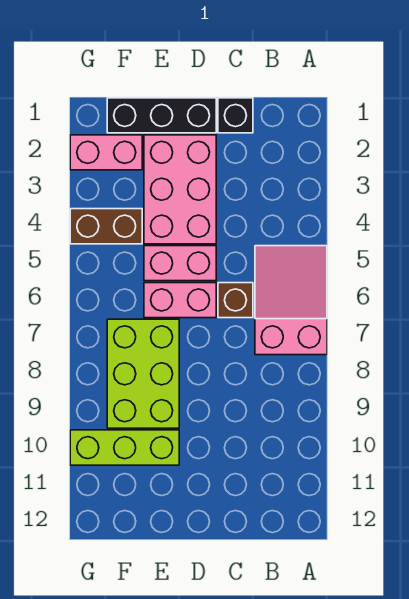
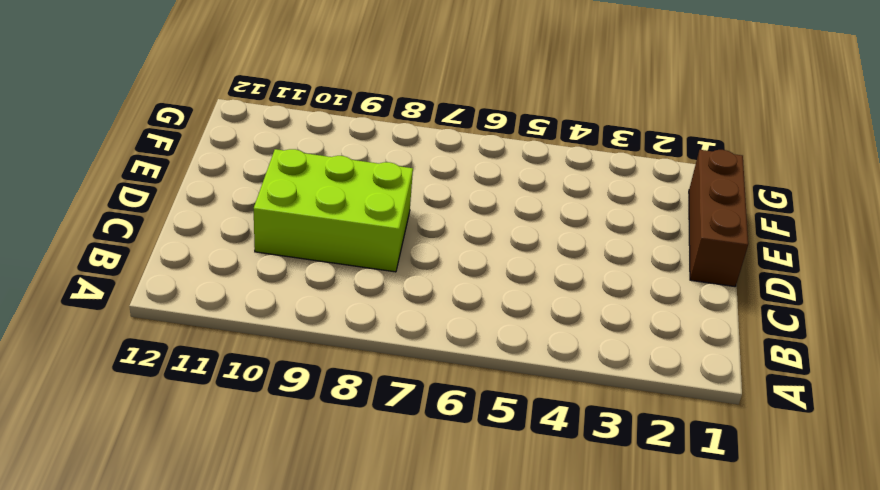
lime 2x3 brick [254,149,413,272] -> lime 2x3 brick moved to [107,319,179,428]
brown 1x3 brick [689,150,748,287] -> black 1x3 brick [107,98,216,133]
none -> pink 2x3 slope [255,246,327,355]
none -> black 1x1 brick [218,98,253,133]

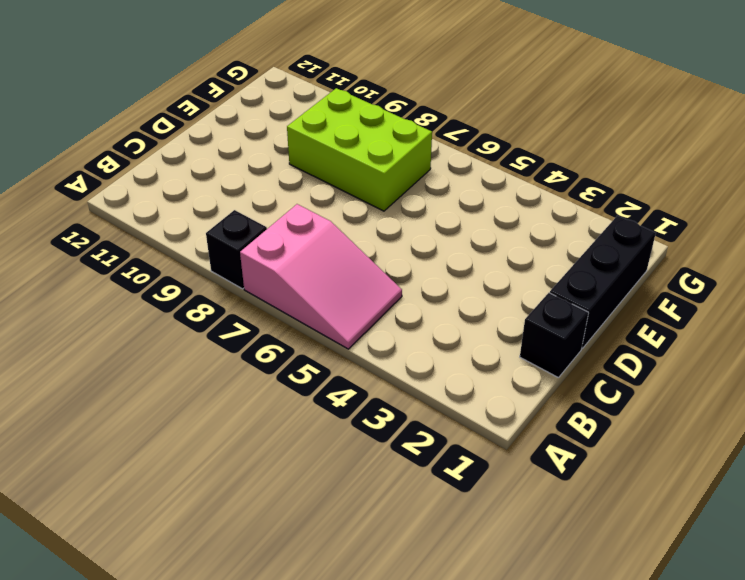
black 1x1 brick [206,210,267,289] -> none
none -> brown 1x1 brick [218,283,253,318]
none -> pink 2x3 brick [144,135,216,244]

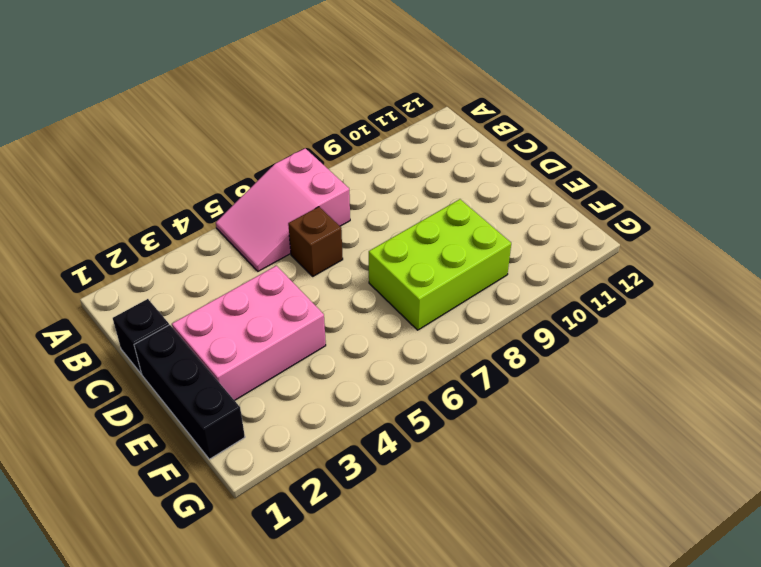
none -> pink 1x2 brick [144,246,216,281]
none -> pink 1x2 brick [144,283,216,318]

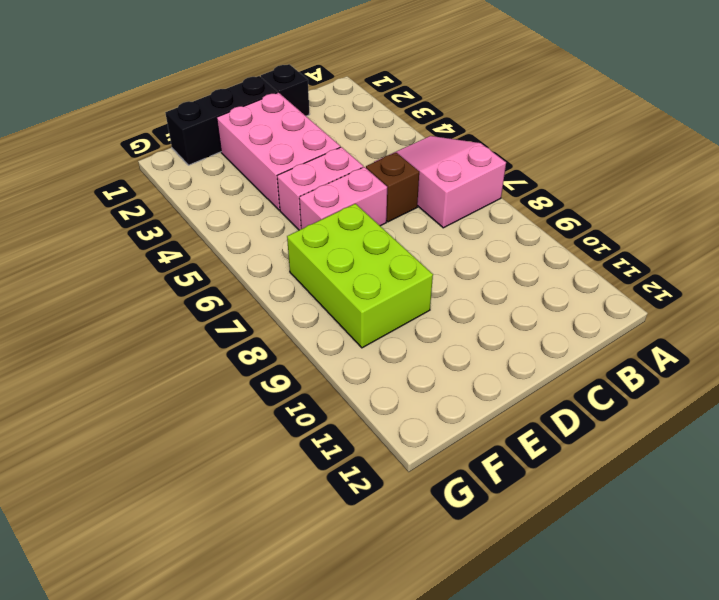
none -> lime 1x3 brick [70,430,179,465]
none -> pink 1x2 brick [70,135,142,170]

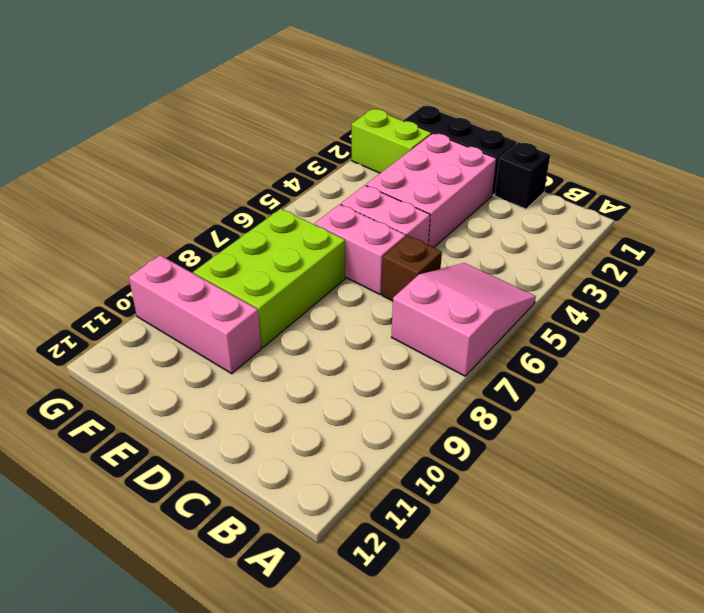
pink 1x3 brick [129,255,261,374] -> lime 1x3 brick [70,430,179,465]
lime 1x2 brick [352,109,432,173] -> pink 1x2 brick [70,135,142,170]
none -> brown 1x2 brick [70,209,142,244]

